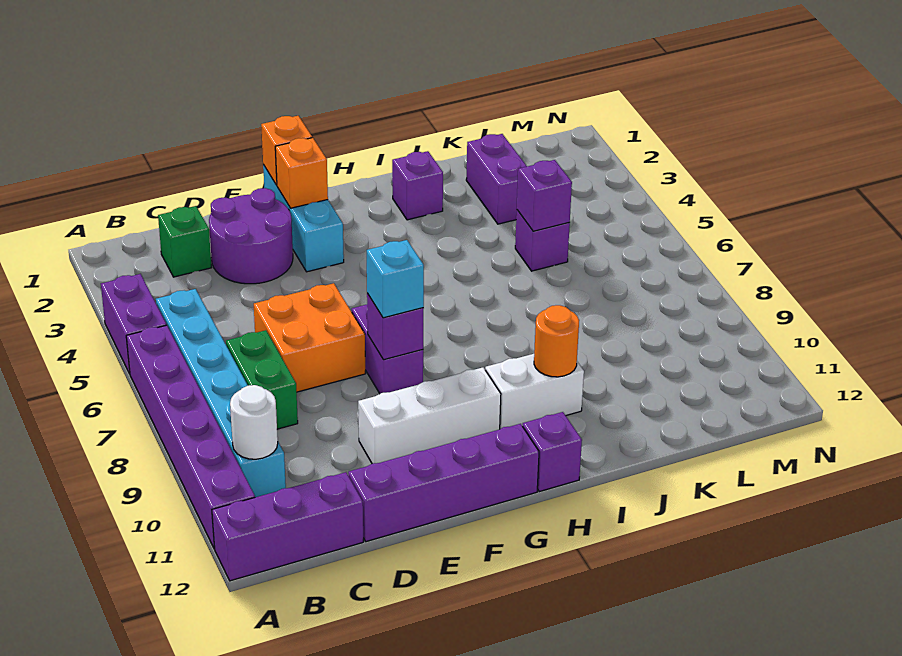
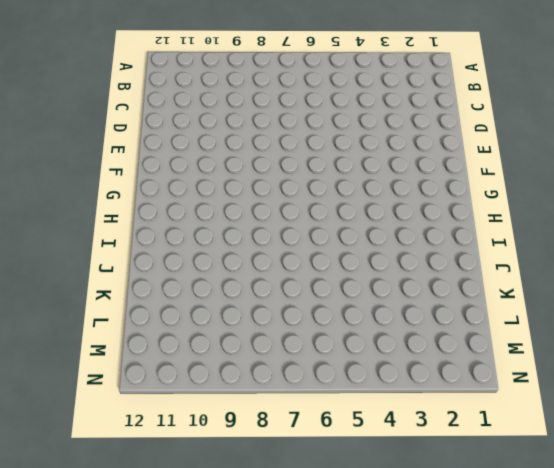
none -> purple 1x2 brick [101,274,166,374]
none -> purple 1x6 brick [126,325,255,549]
none -> purple 1x3 brick [212,472,363,581]

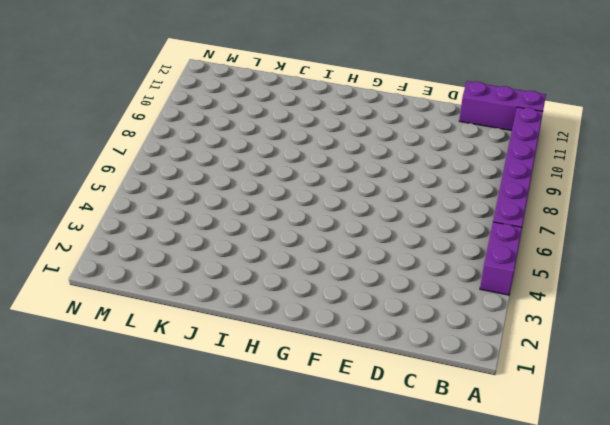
none -> cyan 1x6 brick [156,289,286,497]
none -> green 1x1 brick [158,206,212,277]
none -> green 1x2 brick [226,330,298,429]

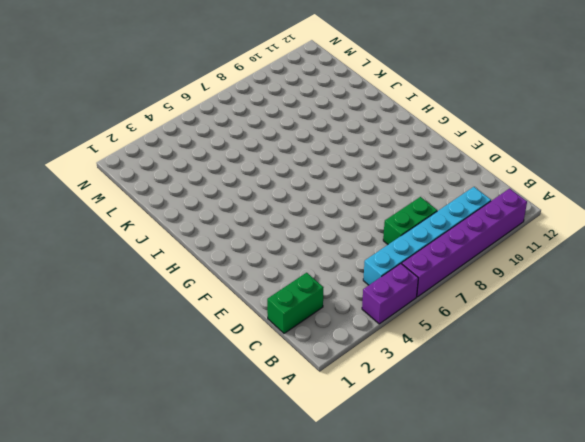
green 1x2 brick [267,273,324,333] -> green 1x1 brick [158,206,212,277]
none -> purple 1x3 brick [212,472,363,581]
none -> purple 2x2 round brick [209,188,293,284]
none -> orange 2x2 brick [254,283,366,392]

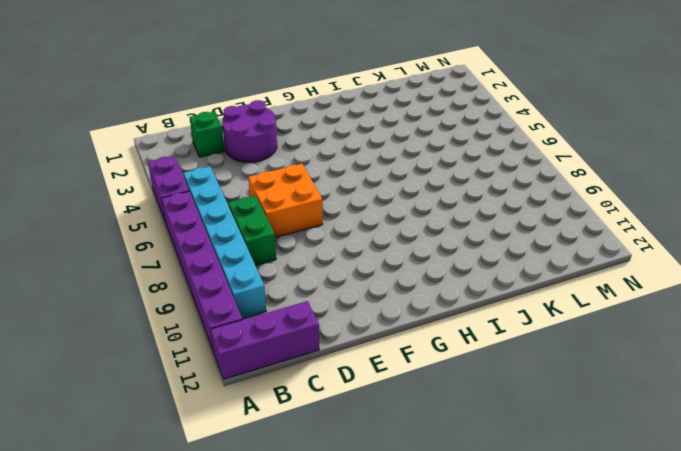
none -> purple 1x4 brick [348,424,539,542]
none -> white 1x3 brick [358,367,501,464]
none -> cyan 1x3 brick [263,165,344,272]

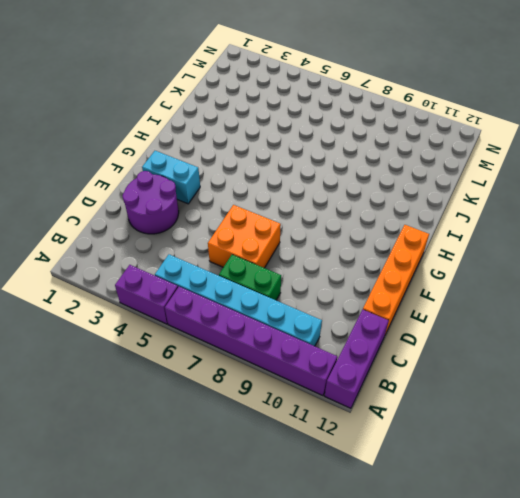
orange 1x4 brick [363,225,429,334] -> purple 1x4 brick [348,424,539,542]
cyan 1x2 brick [142,151,200,204] -> cyan 1x3 brick [263,165,344,272]
none -> green 1x1 brick [158,206,212,277]
none -> white 1x3 brick [358,367,501,464]
none -> purple 1x2 brick [352,305,423,394]

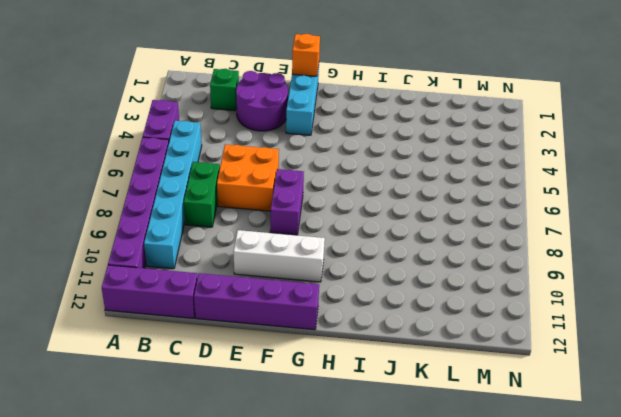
none -> white 1x2 brick [485,354,584,429]
none -> purple 1x1 brick [523,412,582,492]
none -> purple 1x1 brick [392,151,443,220]

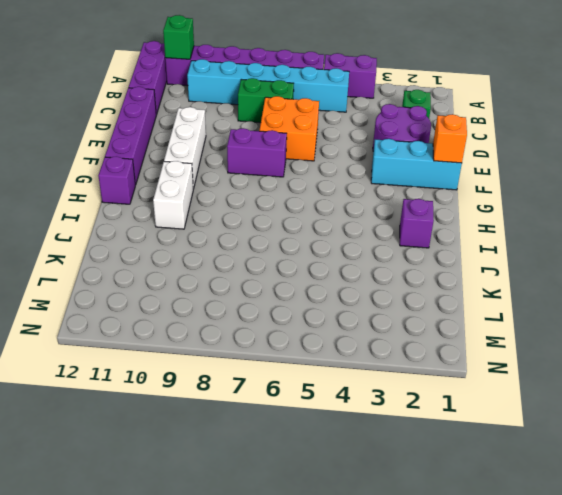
green 1x1 brick [163,15,194,59] -> none
none -> purple 1x2 brick [466,134,527,224]
none -> purple 1x1 brick [515,210,570,271]
none -> white 1x1 round brick [230,385,278,459]

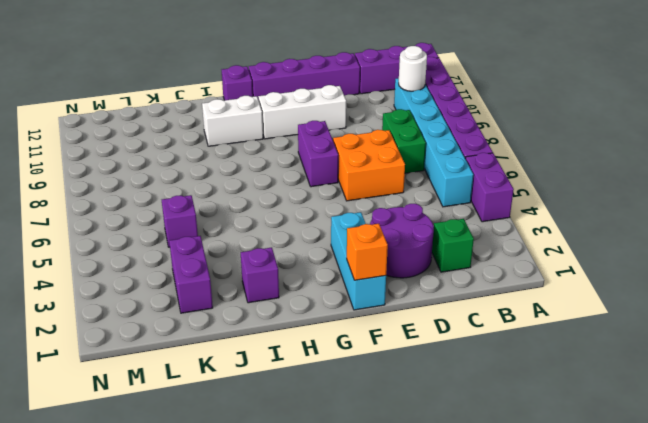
none -> orange 1x1 brick [275,138,328,208]
none -> purple 1x1 brick [367,293,424,360]
none -> orange 1x1 round brick [534,305,579,377]

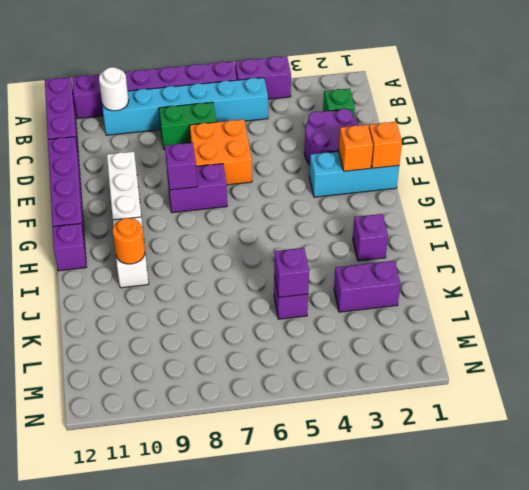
none -> cyan 1x1 brick [367,240,424,318]

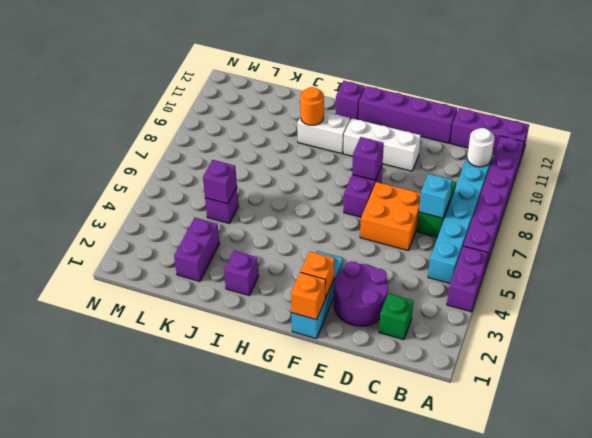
cyan 1x1 brick [419,174,452,218] -> cyan 1x1 brick moved to [367,240,424,318]

